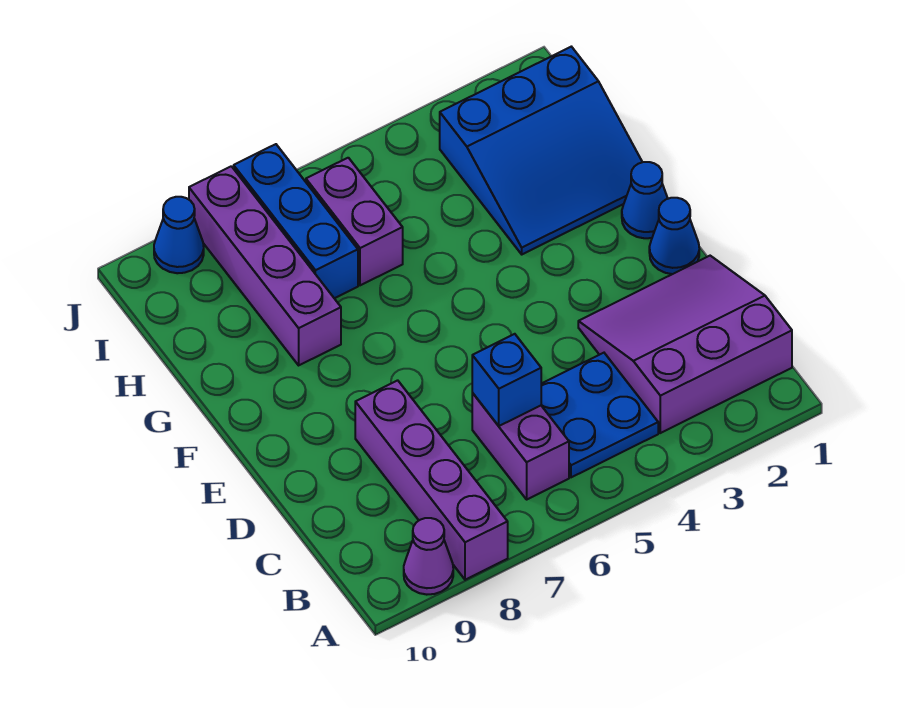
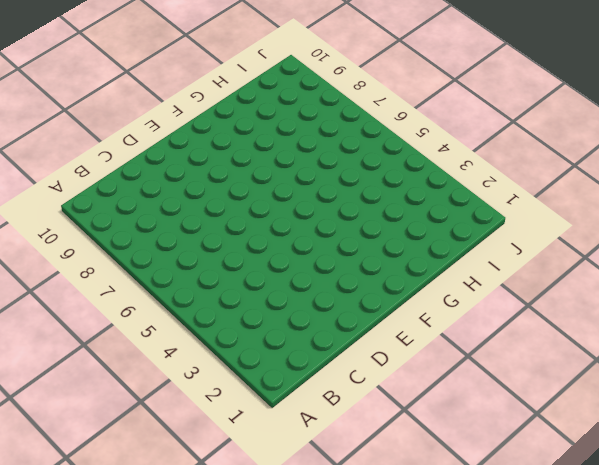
none -> purple 1x4 brick [355,380,508,580]
none -> purple 1x1 cone [404,518,453,595]
none -> purple 3x3 slope [578,256,792,433]

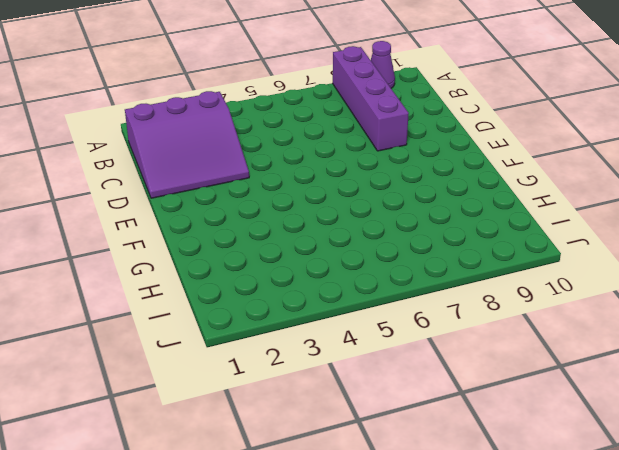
none -> blue 2x2 plate [541,353,658,477]
none -> purple 1x2 brick [472,393,569,499]
none -> blue 1x1 cone [649,198,699,274]

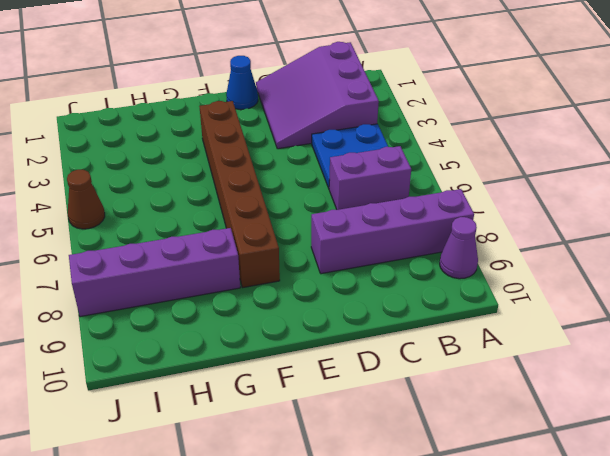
brown 1x6 brick [199,101,280,288] -> none
brown 1x1 cone [67,170,105,229] -> none
none -> blue 1x1 cone [622,162,668,238]
none -> blue 3x3 slope [440,47,642,254]
none -> purple 1x2 brick [306,158,403,285]

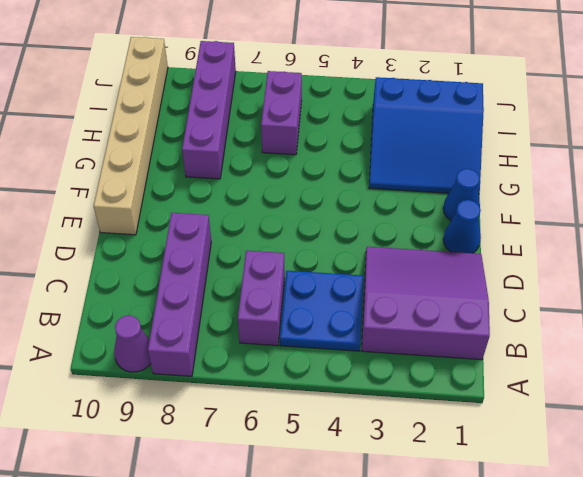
tan 1x6 brick [94,37,168,235] -> none
none -> blue 1x3 brick [234,144,358,298]
none -> blue 1x1 cone [154,197,204,273]
none -> blue 1x1 brick [472,334,541,426]

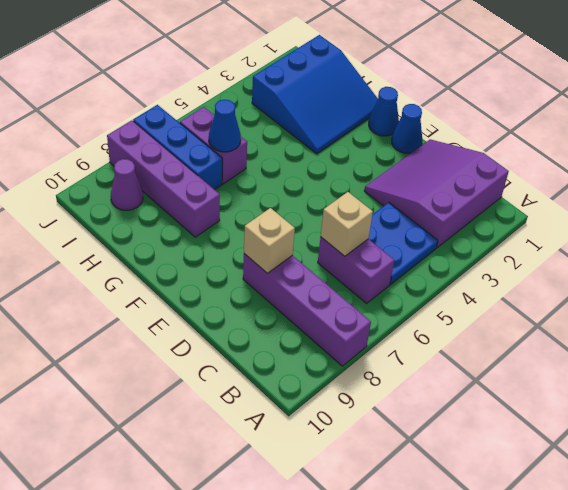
tan 1x1 brick [321,192,373,256] -> blue 1x1 brick [472,334,541,426]
tan 1x1 brick [244,208,295,273] -> none
blue 1x1 cone [209,100,241,152] -> blue 1x1 cone moved to [154,197,204,273]
purple 1x1 cone [111,159,143,210] -> purple 1x1 cone moved to [404,518,453,595]

